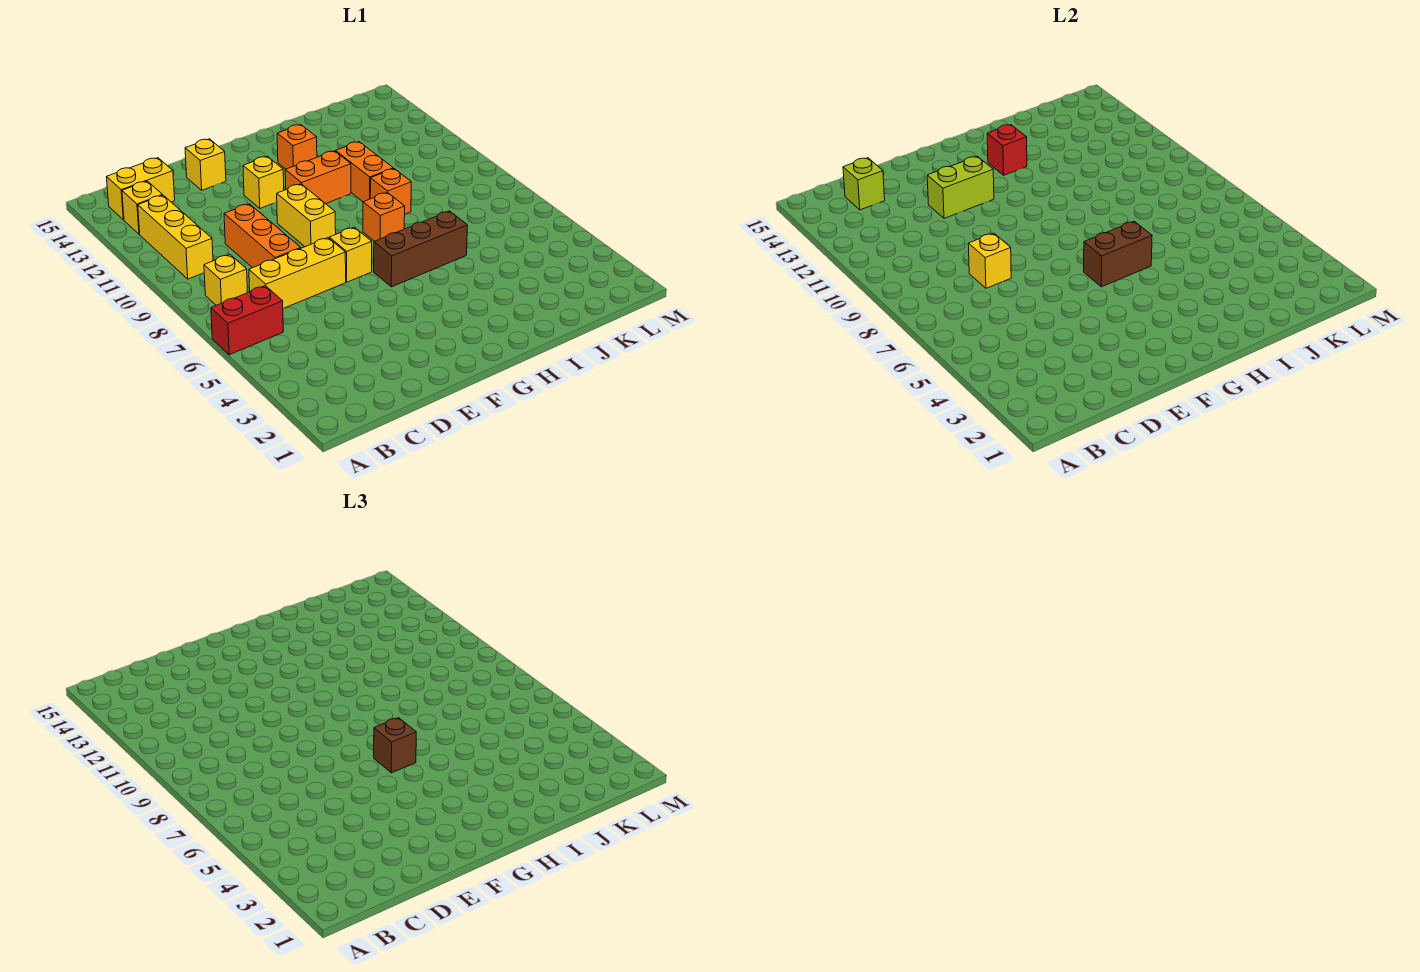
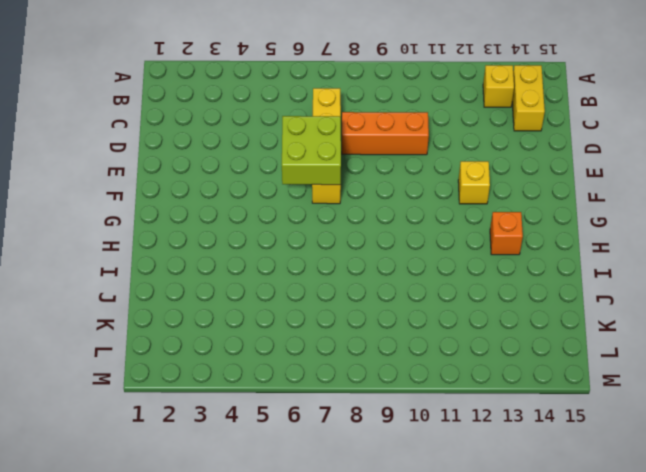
lime 2x2 brick [282,116,341,185] -> none
none -> red 1x2 brick [211,286,283,355]
none -> yellow 1x1 brick [204,255,248,305]
none -> yellow 1x3 brick [138,195,213,279]

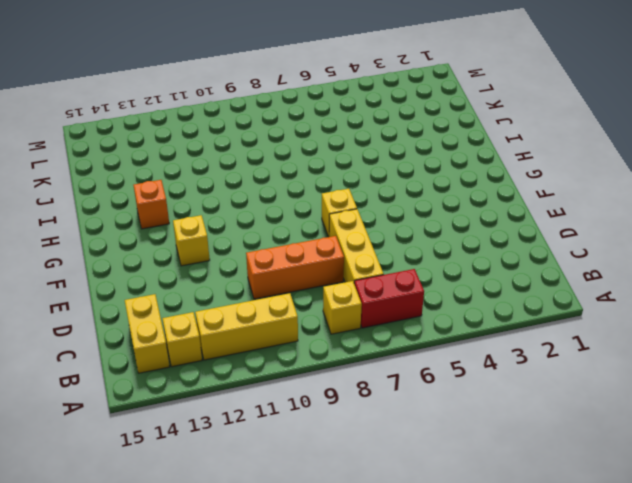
red 1x2 brick [354,269,424,328] -> red 1x2 brick turned to [211,286,283,355]
none -> yellow 1x1 brick [185,139,226,190]
none -> yellow 1x2 brick [277,184,336,247]
none -> brown 1x3 brick [374,211,468,287]

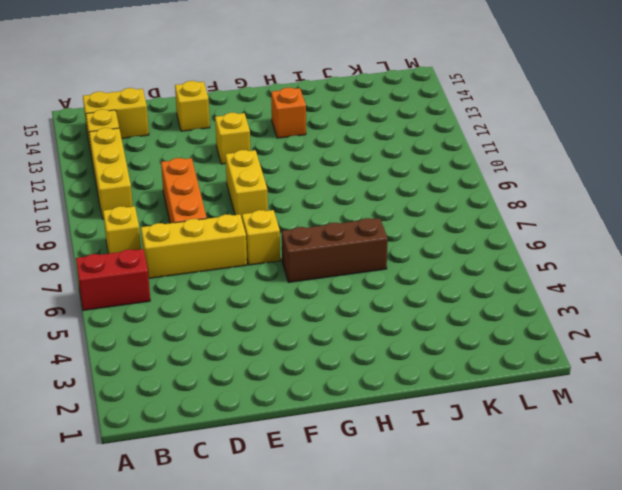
none -> orange 1x2 brick [285,151,351,204]
none -> orange 1x1 brick [363,192,405,241]
none -> orange 1x1 brick [370,169,411,214]

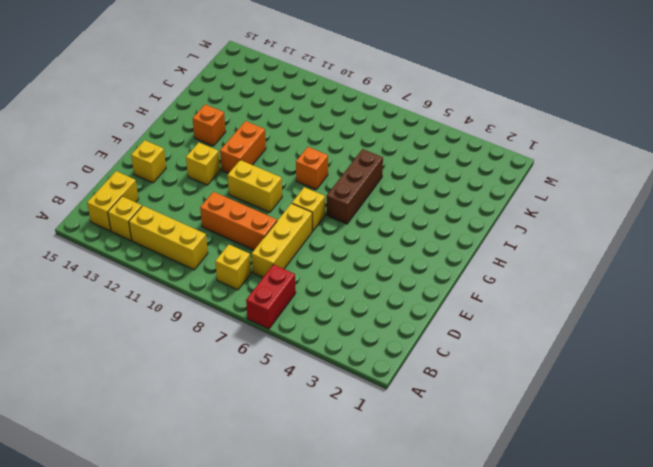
none -> orange 1x1 brick [370,169,411,214]
none -> orange 1x2 brick [336,142,393,202]
none -> lime 1x1 brick [843,158,885,210]

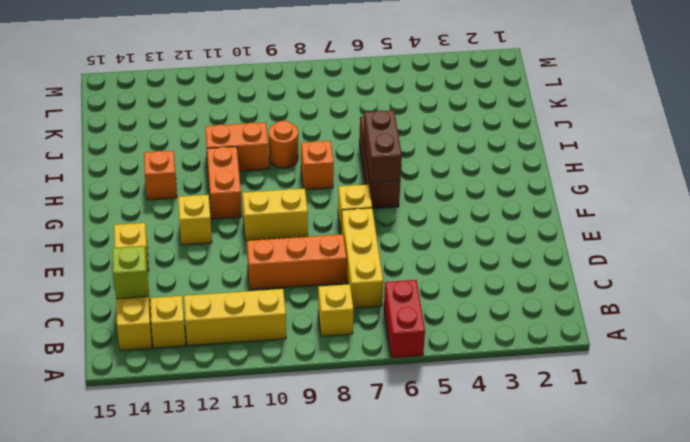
orange 1x1 round brick [269,121,298,168] -> orange 1x1 brick [370,169,411,214]
none -> yellow 1x1 brick [968,233,1011,288]
none -> lime 1x2 brick [927,156,994,218]
none -> red 1x1 brick [987,125,1027,175]

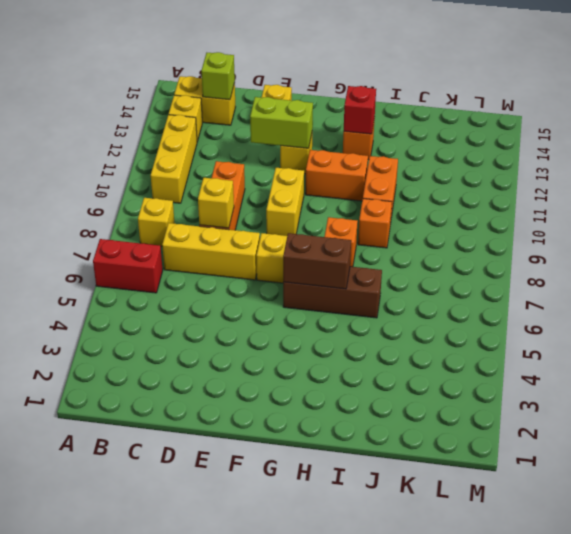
none -> brown 1x1 brick [374,718,416,773]

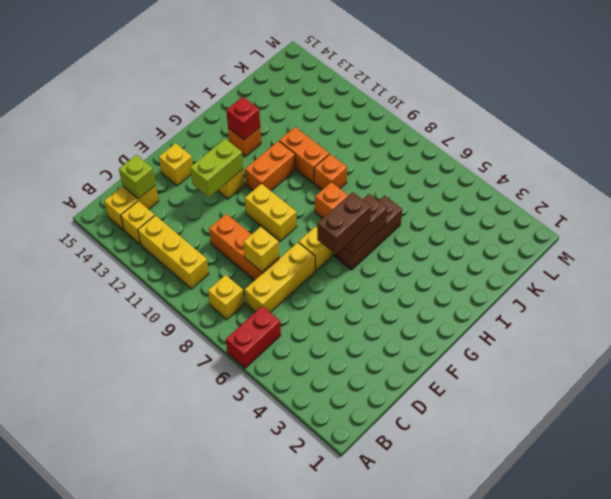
brown 1x2 brick [317,192,371,254] -> brown 1x1 brick [374,718,416,773]

